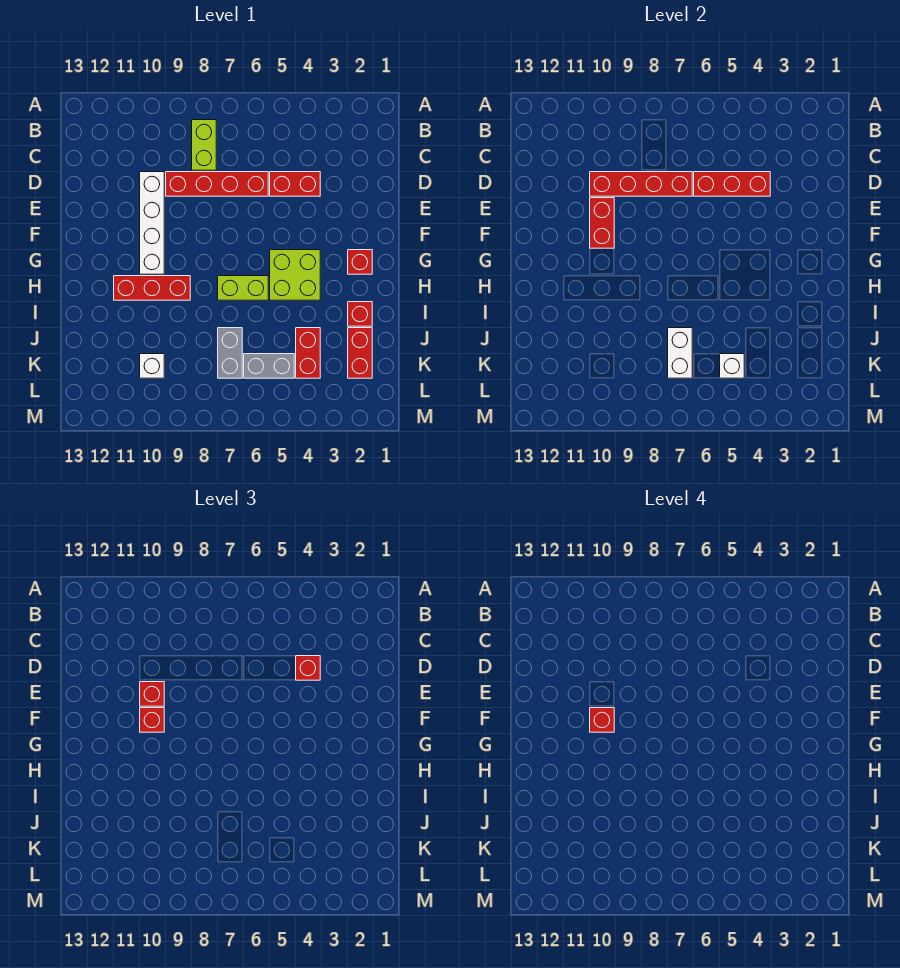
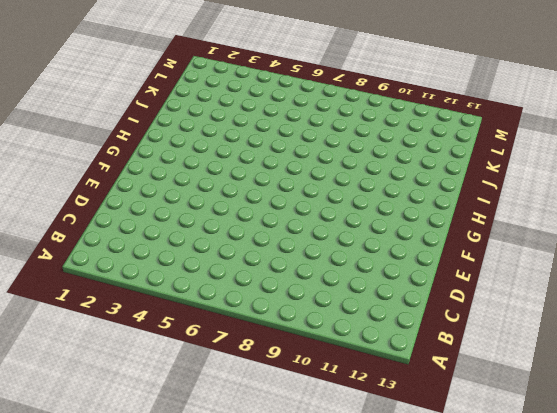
none -> lime 1x2 brick [192,120,216,170]
none -> red 1x2 brick [270,172,320,196]
none -> red 1x4 brick [166,172,268,196]

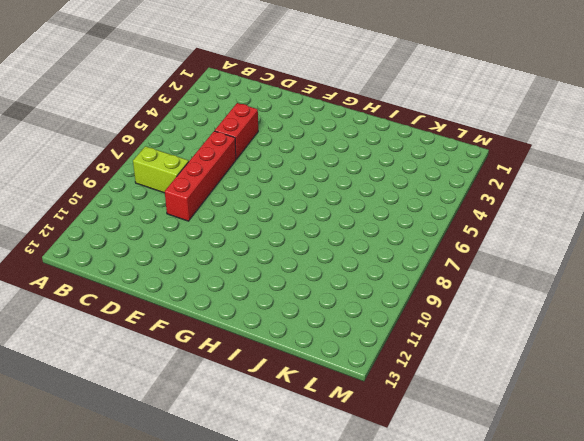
none -> white 1x4 brick [140,172,164,274]
none -> red 1x1 brick [348,250,372,274]
none -> lime 2x2 brick [270,250,320,300]

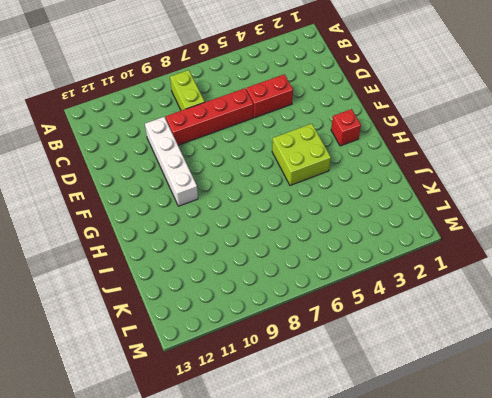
none -> lime 1x2 brick [218,276,268,300]
none -> red 1x3 brick [114,276,190,300]
none -> red 1x1 brick [348,302,372,326]

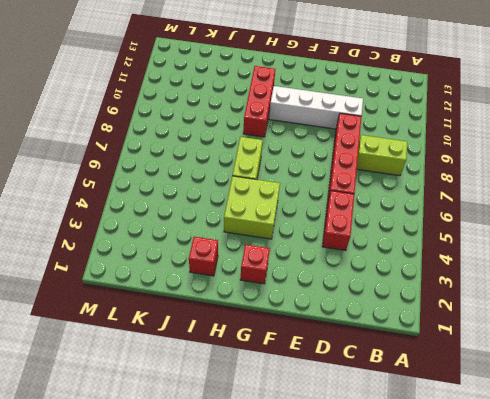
none -> red 1x2 brick [348,328,372,378]
none -> red 1x2 brick [296,328,320,378]
none -> grey 1x2 brick [218,328,242,378]

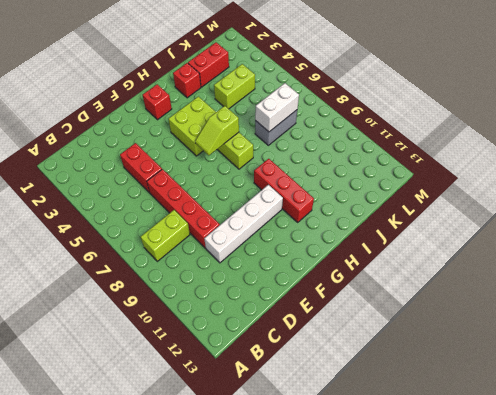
lime 1x2 slope [195,106,239,155] -> none
lime 1x2 brick [214,64,255,109] -> red 1x2 brick [296,328,320,378]
none -> grey 1x2 brick [244,354,294,378]
none -> white 1x1 brick [140,354,164,378]
none -> red 1x3 brick [694,172,770,196]

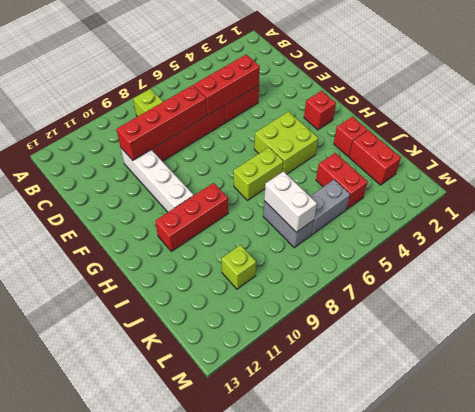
lime 1x1 brick [221,245,256,289] -> white 1x1 brick [140,354,164,378]
none -> red 1x2 brick [590,198,614,248]
none -> white 1x1 brick [720,354,744,378]
none -> red 1x1 brick [296,656,320,680]

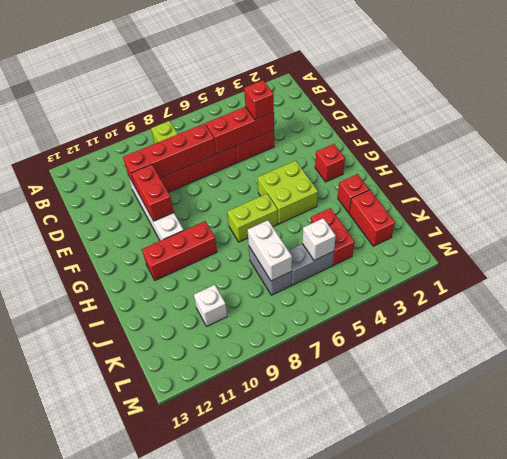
none -> red 1x1 brick [140,682,164,706]
none -> red 1x1 brick [140,708,164,732]
none -> red 1x1 brick [590,708,614,732]

